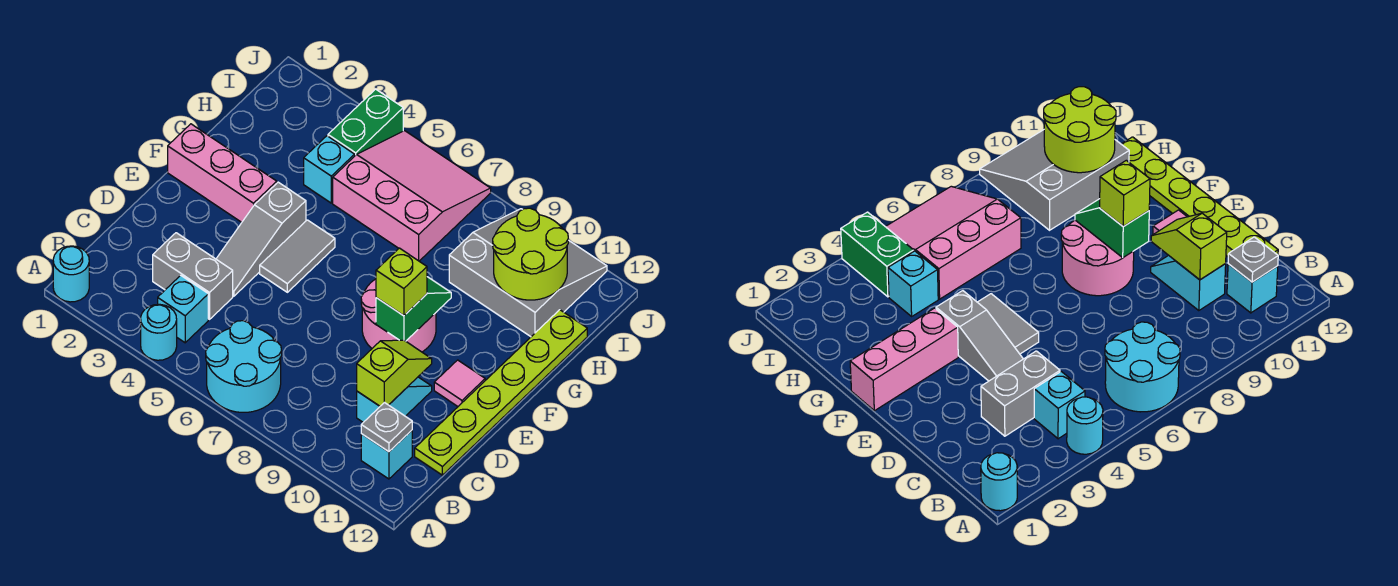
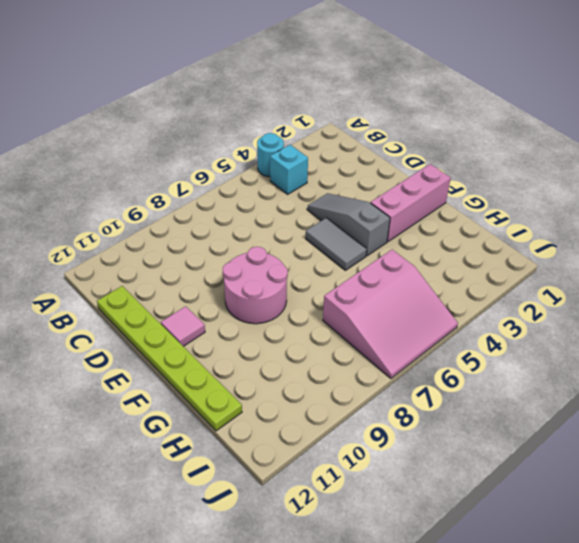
none -> cyan 1x1 round brick [53,246,89,302]
none -> cyan 2x2 round brick [206,321,282,412]
none -> cyan 1x1 brick [361,430,412,479]

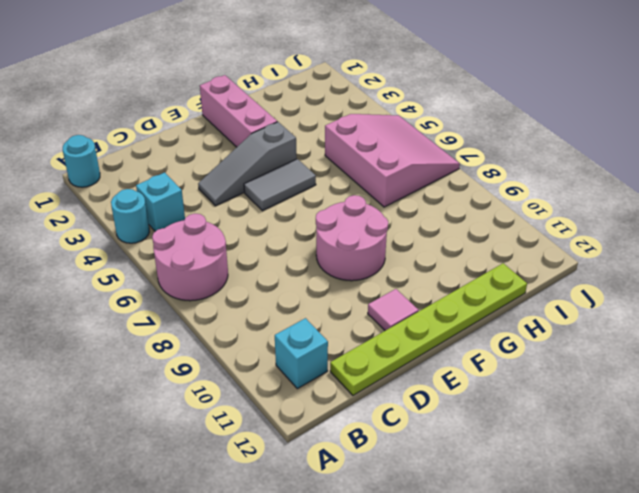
pink 2x2 round brick [152,214,228,301] -> cyan 2x2 round brick [206,321,282,412]
none -> grey 1x2 brick [153,233,233,319]
none -> cyan 1x2 slope [357,377,432,422]
none -> cyan 1x1 brick [304,136,355,203]

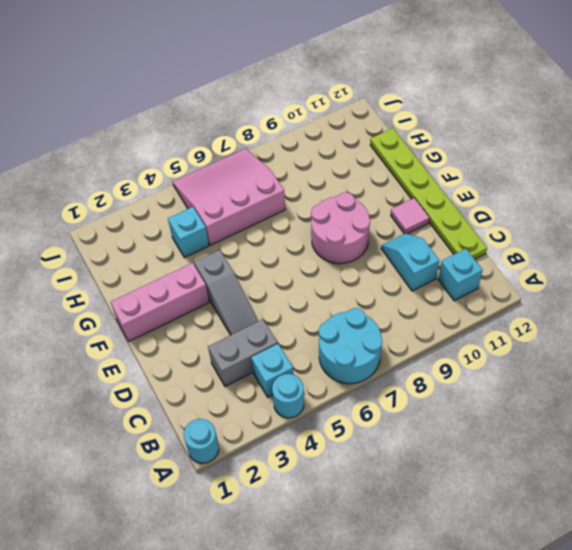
none -> grey 1x2 tile [260,220,335,292]
none -> grey 3x3 slope [449,209,607,337]
none -> green 1x2 brick [328,89,403,155]

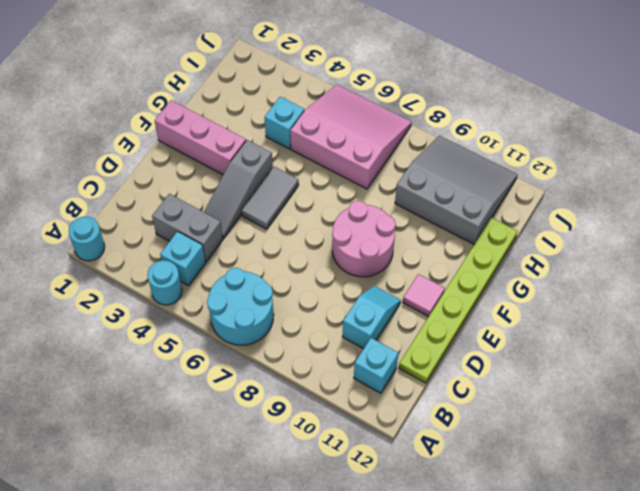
none -> green 1x2 brick [328,89,403,155]
none -> grey 1x1 plate [361,402,412,452]
none -> lime 1x2 slope [357,340,432,406]

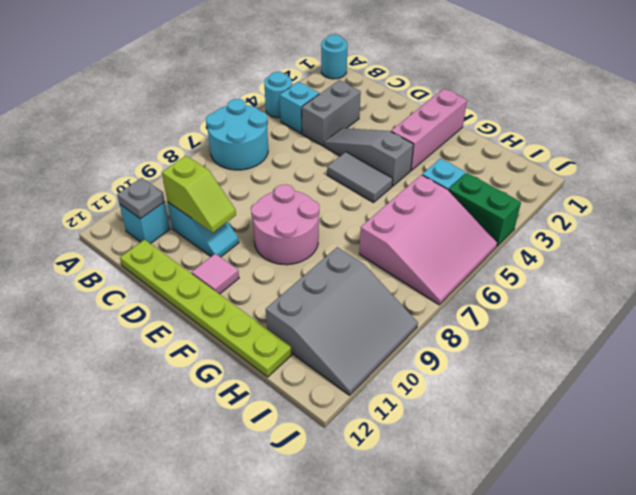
none -> green 1x2 slope [376,277,451,341]
none -> lime 2x2 round brick [493,208,568,300]
none -> lime 1x1 brick [376,248,427,316]

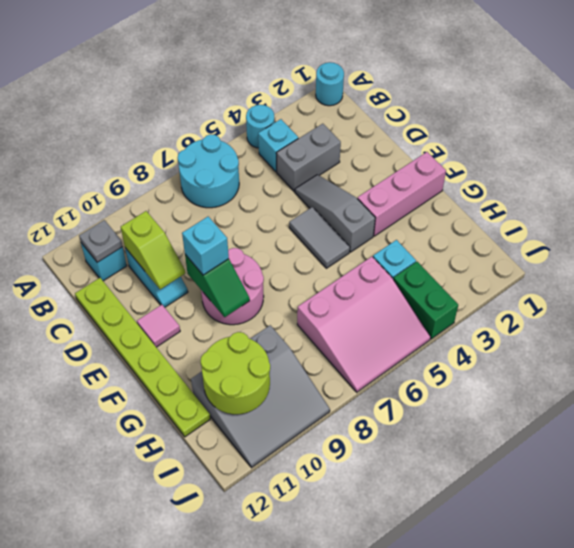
cyan 1x1 brick [182,217,229,275] -> lime 1x1 brick [376,248,427,316]

